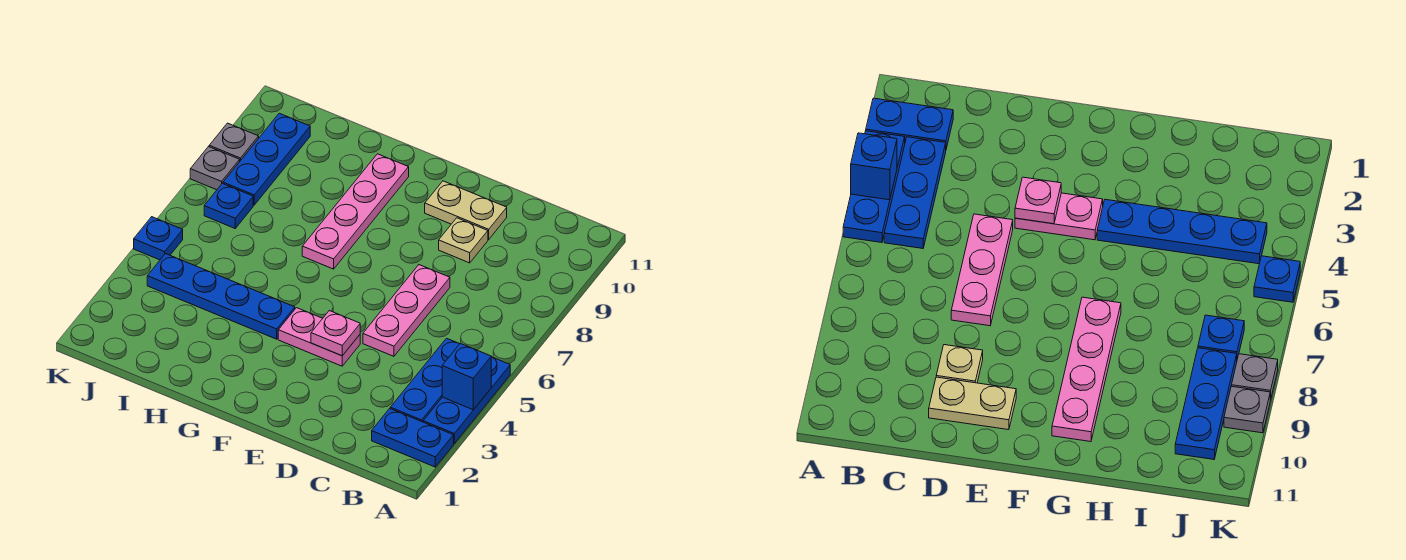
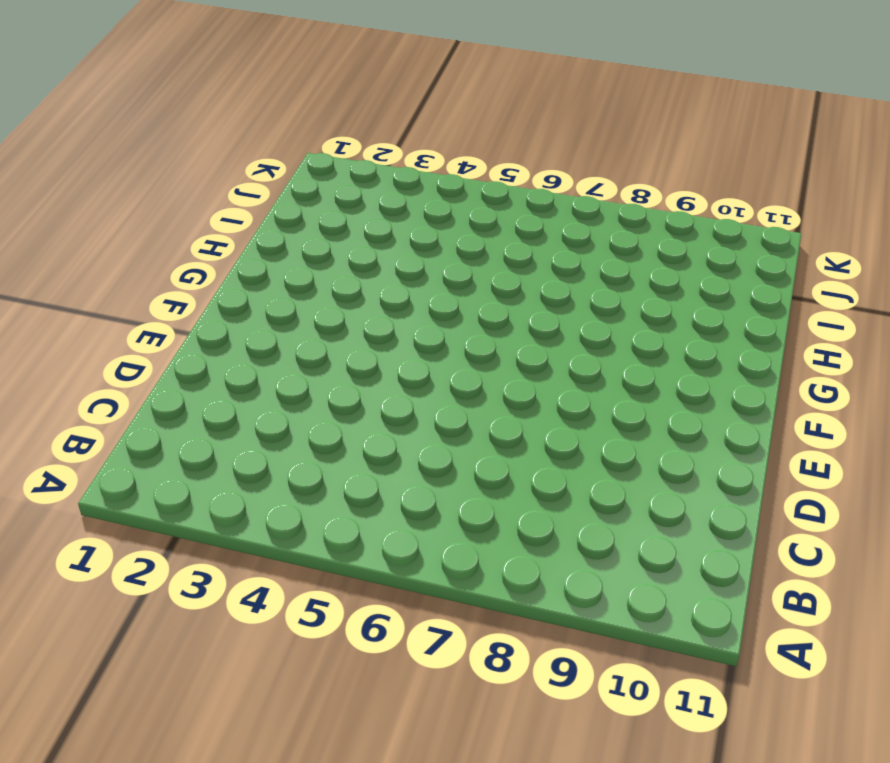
none -> blue 1x2 plate [372,408,454,467]
none -> blue 1x3 plate [423,357,510,443]
none -> blue 1x3 plate [390,338,459,422]

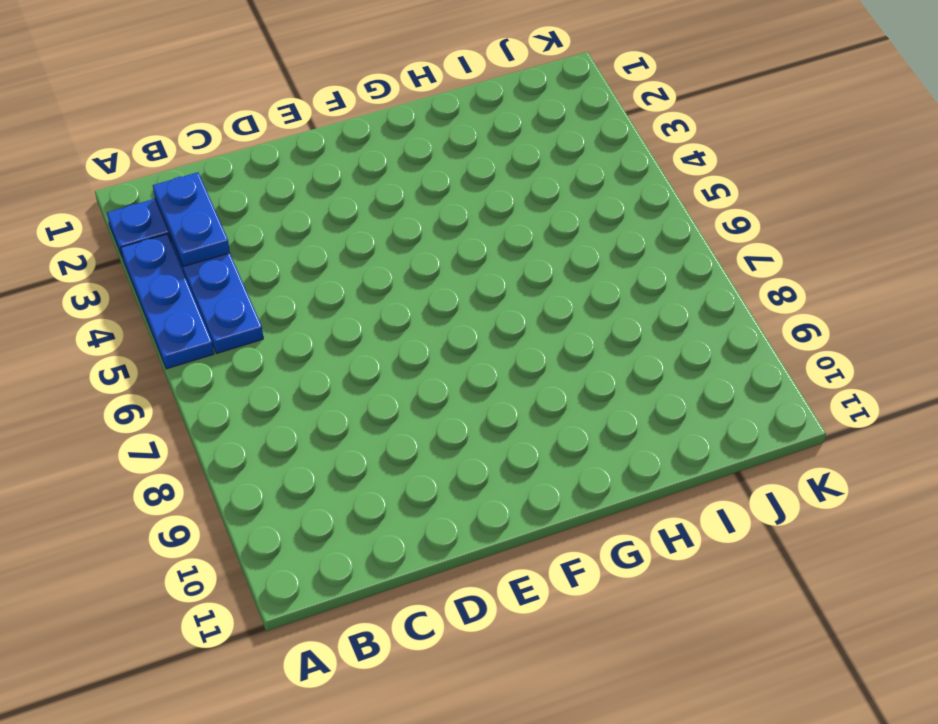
blue 1x2 plate [153,172,230,267] -> none
none -> pink 1x3 plate [363,265,450,356]
none -> tan 1x1 plate [439,218,488,263]
none -> tan 1x2 plate [425,181,507,239]

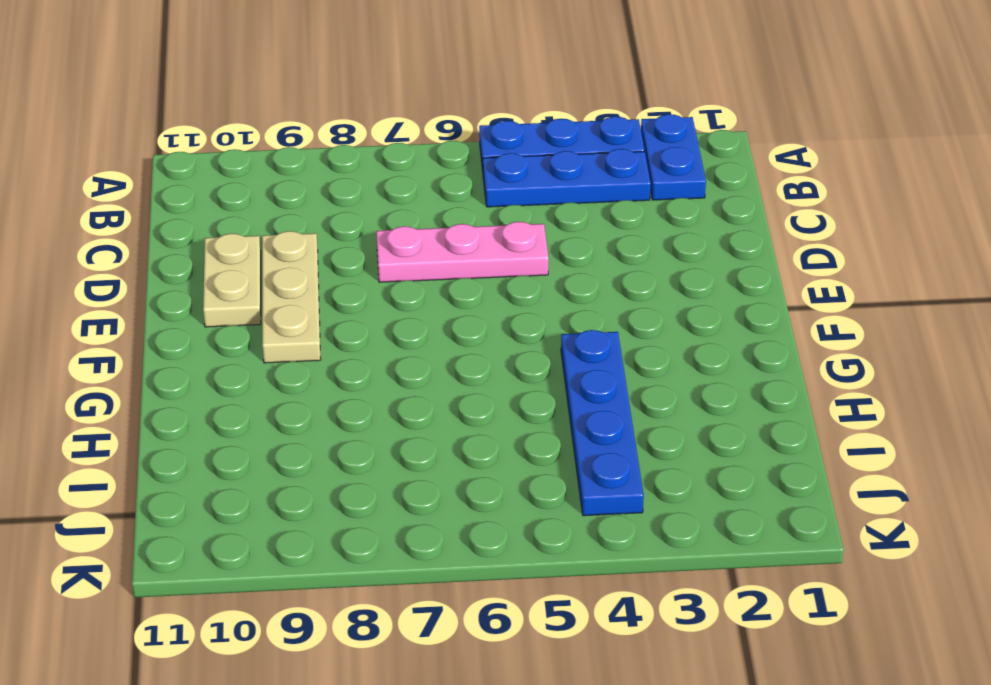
tan 1x3 plate [262,231,321,363] -> tan 1x1 plate [439,218,488,263]
none -> pink 1x2 plate [278,308,360,366]
none -> pink 1x4 plate [302,154,409,269]
none -> blue 1x1 plate [204,183,253,228]

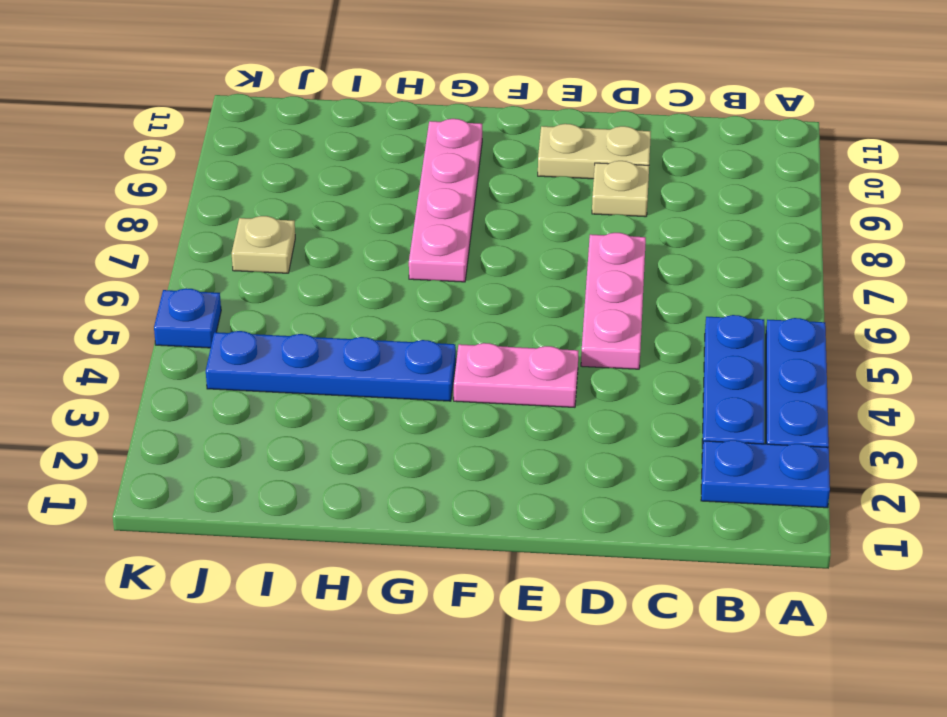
tan 1x1 plate [232,216,295,273] -> blue 1x1 plate [204,183,253,228]
none -> blue 1x3 plate [223,113,310,205]
none -> grey 1x1 plate [190,147,240,190]
none -> grey 1x1 plate [209,123,259,161]

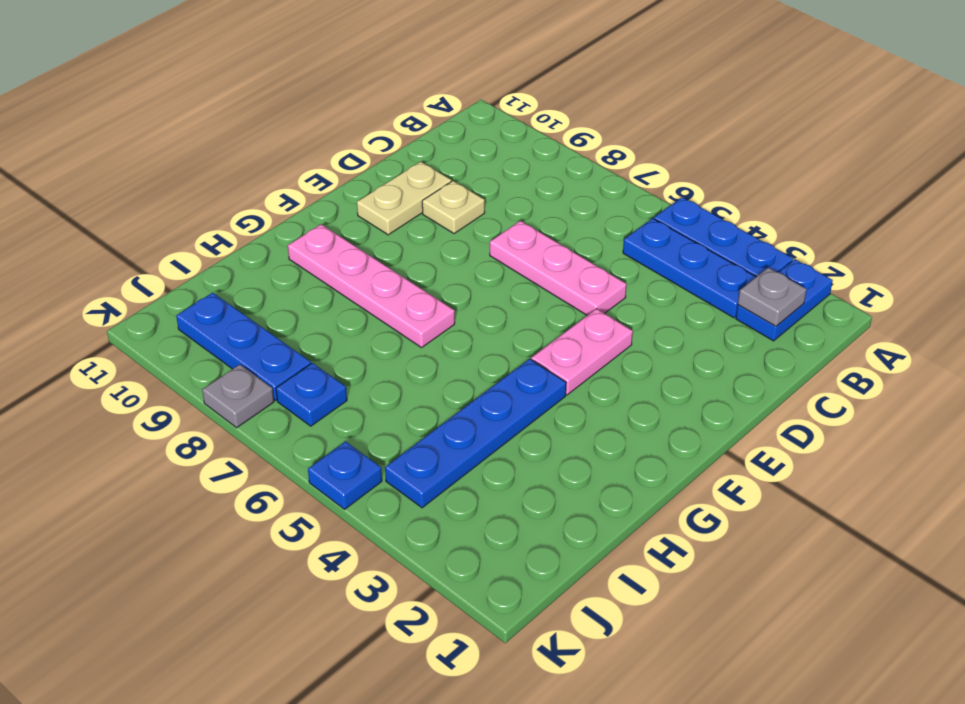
grey 1x1 plate [738,268,806,326] -> grey 1x1 plate moved to [209,123,259,161]
none -> blue 1x1 brick [442,343,491,410]
none -> pink 1x1 plate [311,311,360,356]

